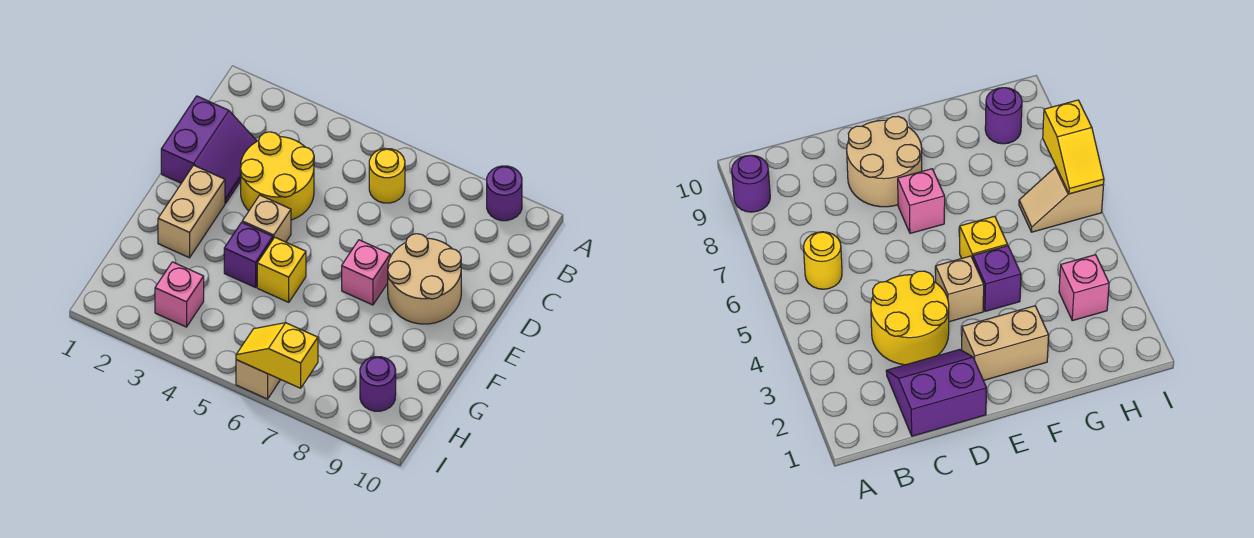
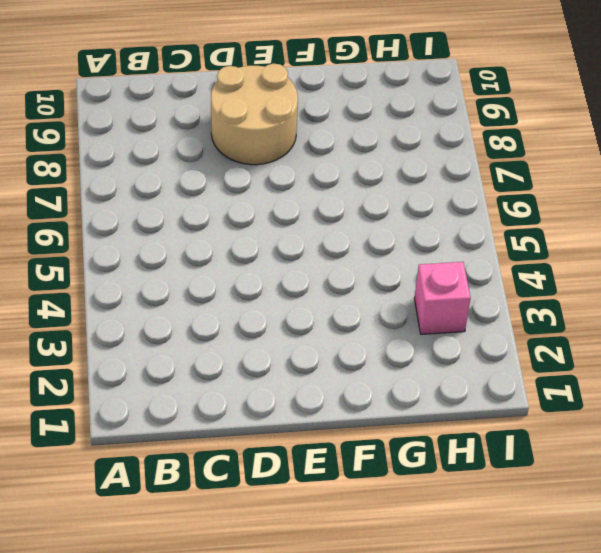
none -> purple 1x1 round brick [487,166,522,221]
none -> yellow 1x1 round brick [369,148,405,203]
none -> purple 2x2 slope [161,96,257,203]

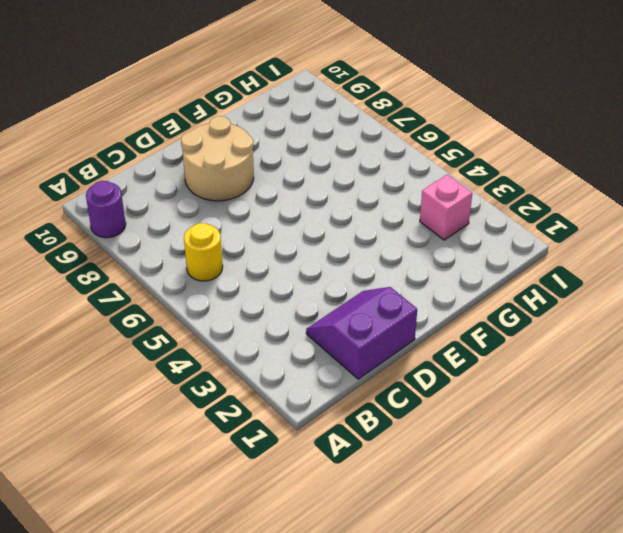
none -> yellow 2x2 round brick [240,132,314,220]
none -> tan 1x2 brick [158,165,225,258]
none -> tan 1x1 brick [242,195,291,242]

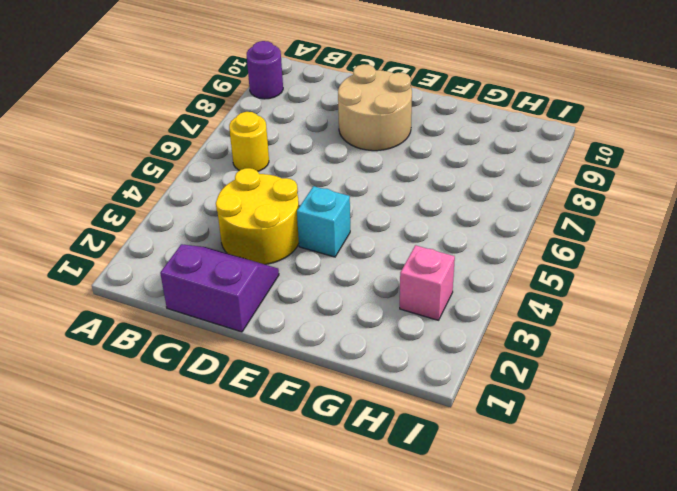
cyan 1x1 brick [297,186,350,257] -> tan 1x1 brick [242,195,291,242]
none -> tan 1x2 brick [158,165,225,258]
none -> pink 1x1 brick [342,240,390,305]
none -> purple 1x1 brick [224,222,273,287]

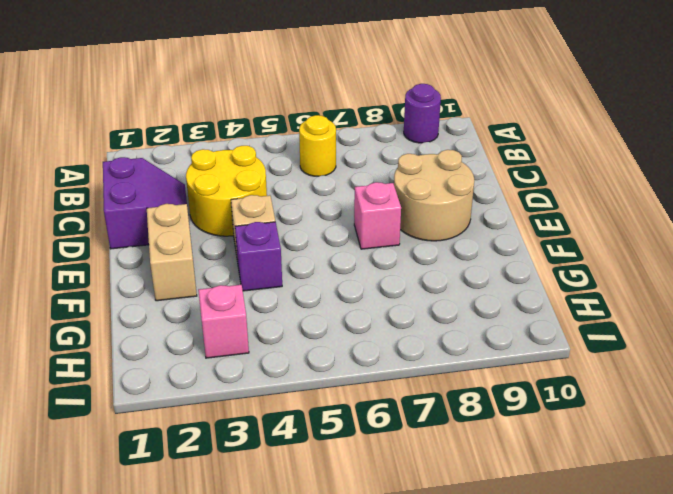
none -> yellow 1x1 brick [257,237,306,302]
none -> tan 1x2 slope [236,360,280,399]
none -> purple 1x1 round brick [360,357,396,411]

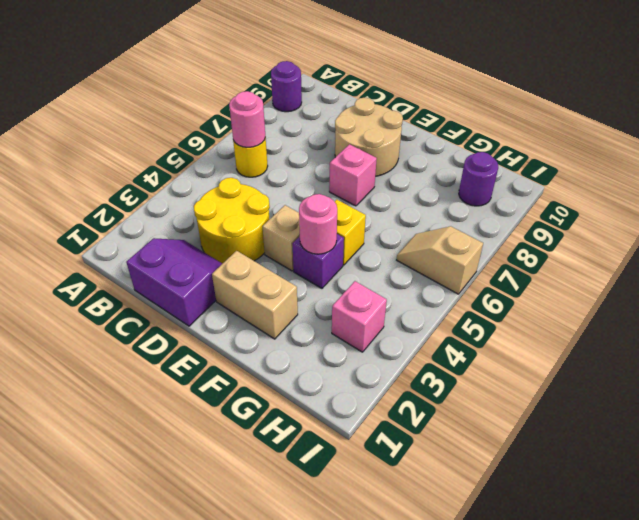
pink 1x1 round brick [229,91,265,147] -> none
pink 1x1 round brick [299,194,337,254] -> none
none -> yellow 1x2 slope [236,323,318,388]

